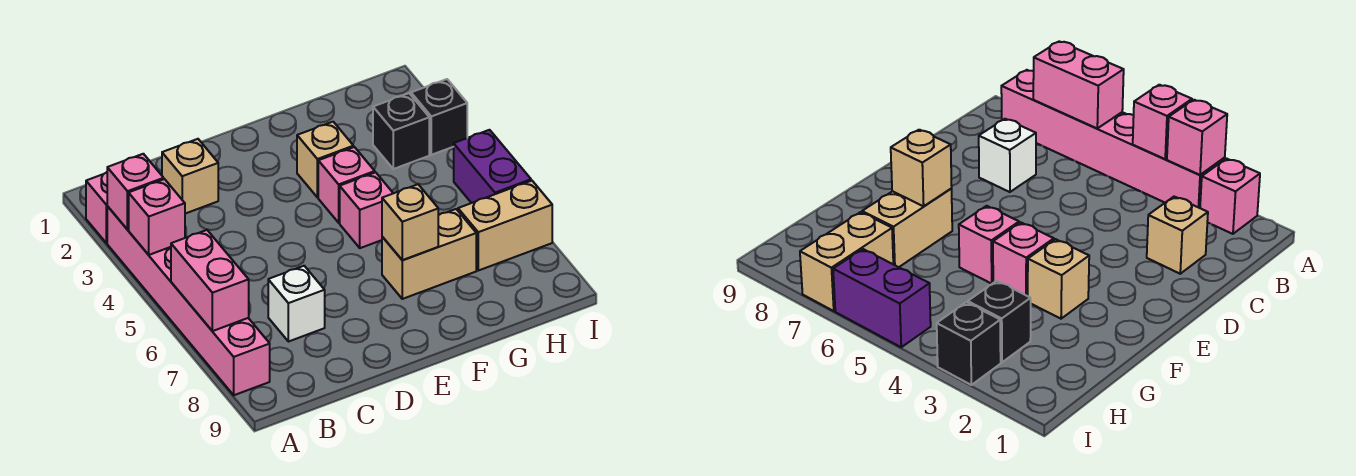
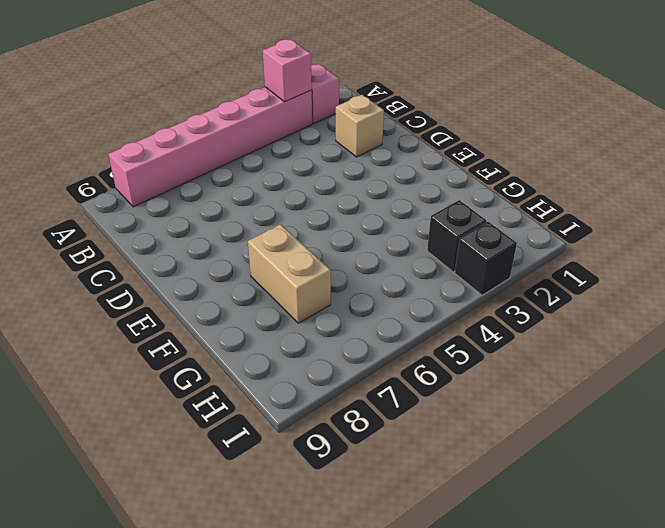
none -> white 1x1 brick [268,266,325,342]
none -> tan 1x1 brick [297,122,354,197]
none -> pink 1x1 brick [318,147,375,223]

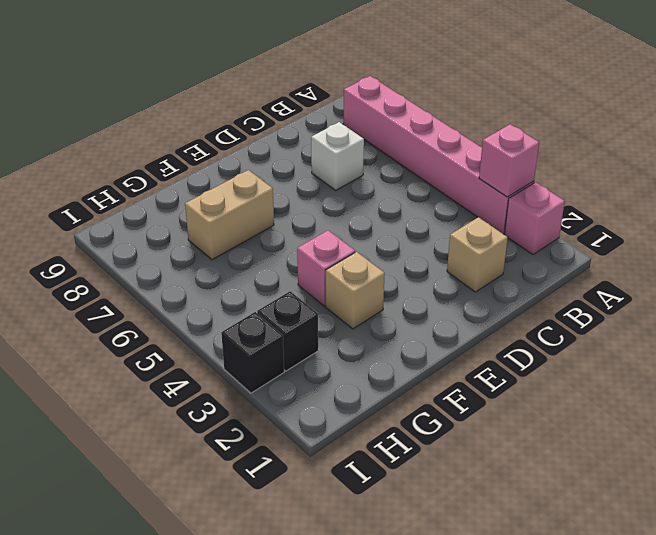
none -> pink 1x1 brick [340,172,393,248]
none -> tan 1x2 brick [458,181,552,271]
none -> purple 1x2 brick [454,130,531,203]

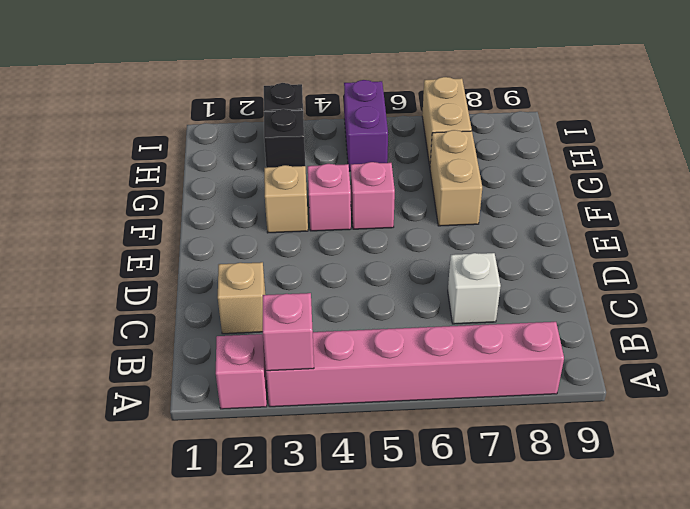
purple 1x2 brick [344,80,388,171] -> purple 1x2 brick turned to [454,130,531,203]
none -> pink 1x1 brick [129,179,185,255]
none -> pink 1x2 brick [171,230,249,331]
none -> tan 1x1 brick [382,184,438,260]

